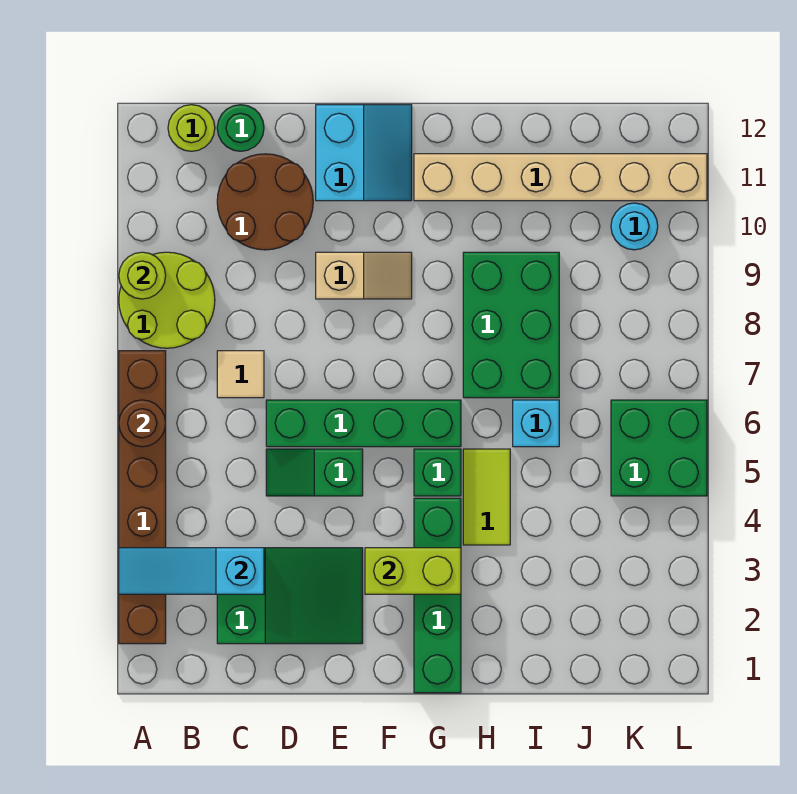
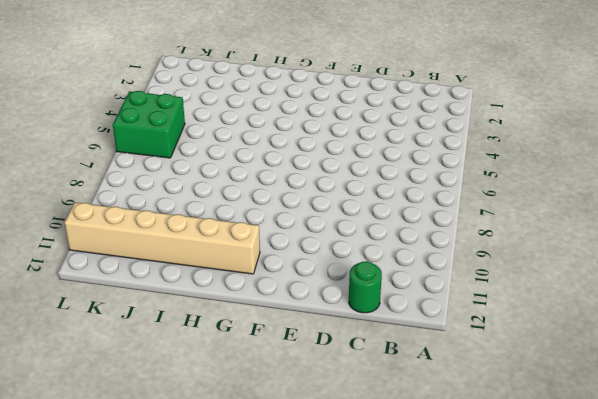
none -> brown 1x6 brick [119,351,166,644]
none -> lime 2x2 round brick [119,252,215,348]
none -> lime 1x1 round brick [168,105,215,151]

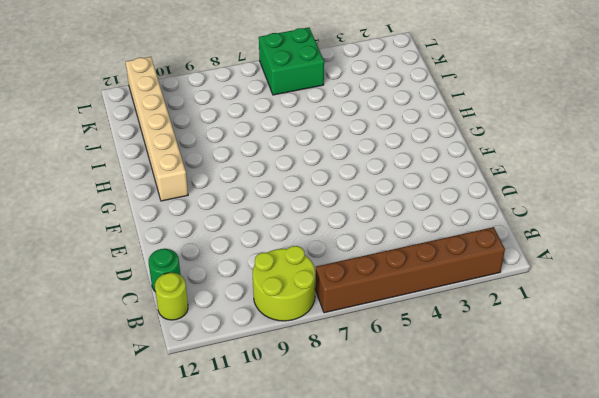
none -> green 2x3 slope [217,548,363,644]
none -> tan 1x1 tile [217,351,264,398]
none -> brown 2x2 round brick [217,154,313,250]

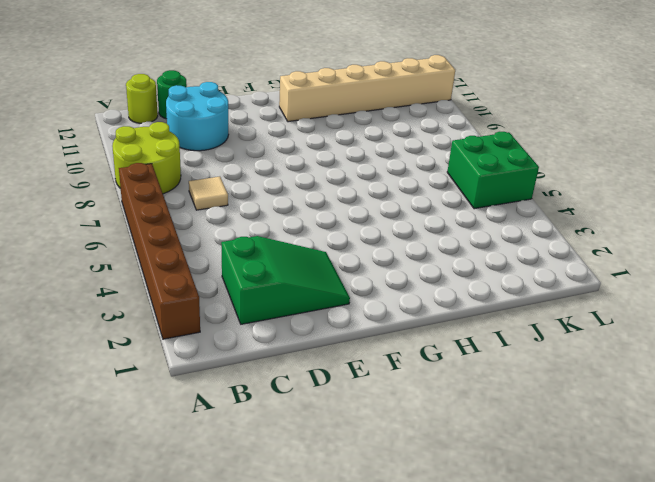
cyan 2x2 round brick [166,82,229,151] -> brown 2x2 round brick [217,154,313,250]
none -> green 1x2 slope [266,449,363,496]
none -> green 1x4 brick [266,400,461,447]
none -> tan 1x2 slope [316,252,412,299]

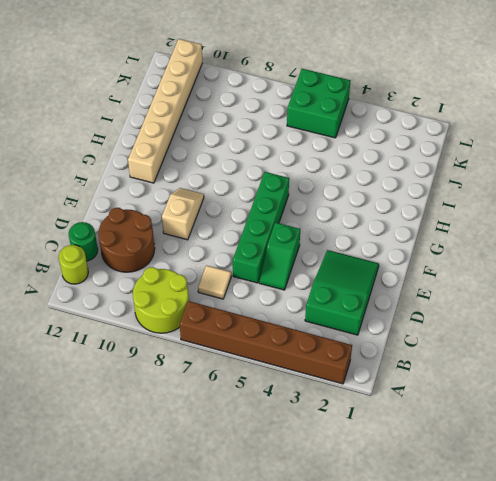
none -> cyan 2x2 slope [316,105,412,201]
none -> green 1x4 brick [414,498,461,693]
none -> green 1x1 brick [414,449,461,496]

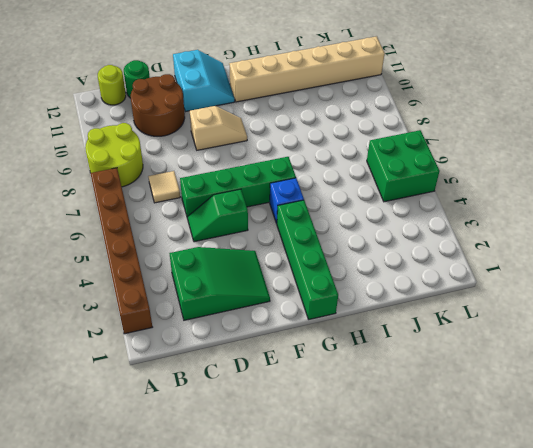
blue 1x1 brick [270,178,304,224] -> green 1x1 brick [414,449,461,496]
none -> lime 1x2 tile [463,449,510,545]
none -> green 2x3 brick [463,252,559,398]
none -> cyan 1x1 brick [513,400,559,447]

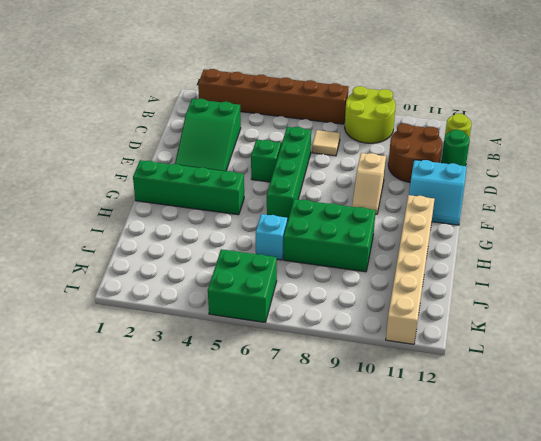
none -> green 1x1 brick [414,449,461,496]
none -> lime 1x2 tile [463,449,510,545]
none -> cyan 1x1 round brick [611,203,658,250]

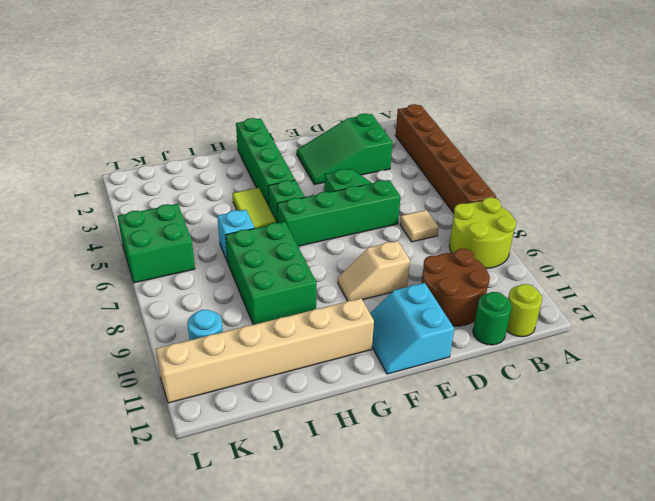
none -> cyan 1x3 slope [119,548,264,594]
none -> brown 1x1 round brick [119,400,166,447]
none -> lime 1x1 round brick [119,252,166,299]

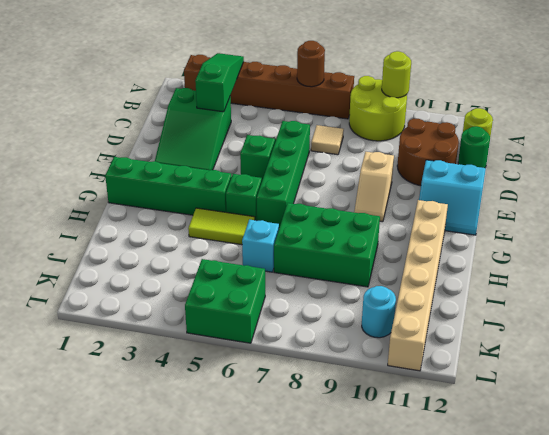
green 1x3 slope [195,53,244,112] -> cyan 1x3 slope [119,548,264,594]
none -> lime 1x2 brick [365,548,461,594]

